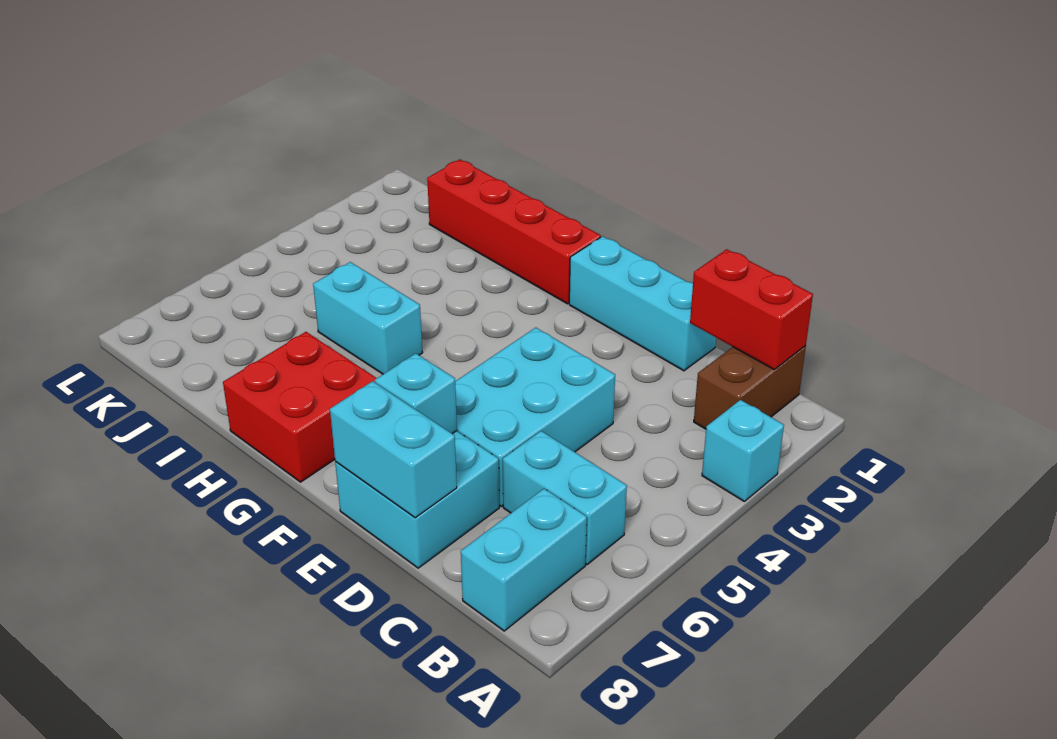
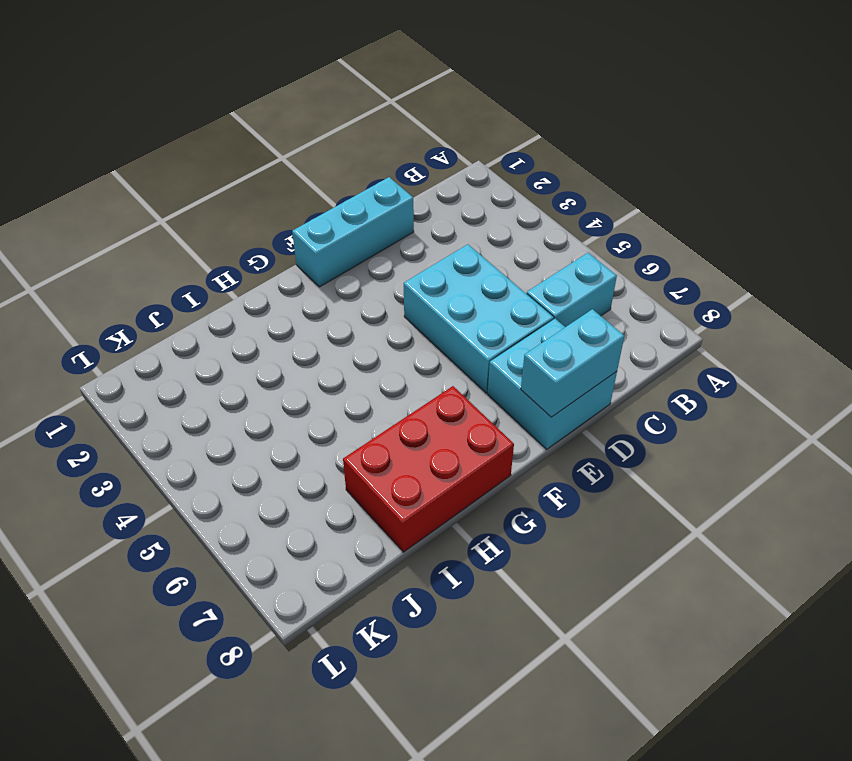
red 2x3 brick [343,386,514,552] -> red 2x2 brick [223,332,377,482]
none -> cyan 1x1 brick [702,400,784,501]
none -> brown 1x2 brick [694,346,806,429]
none -> cyan 1x2 brick [461,489,587,631]

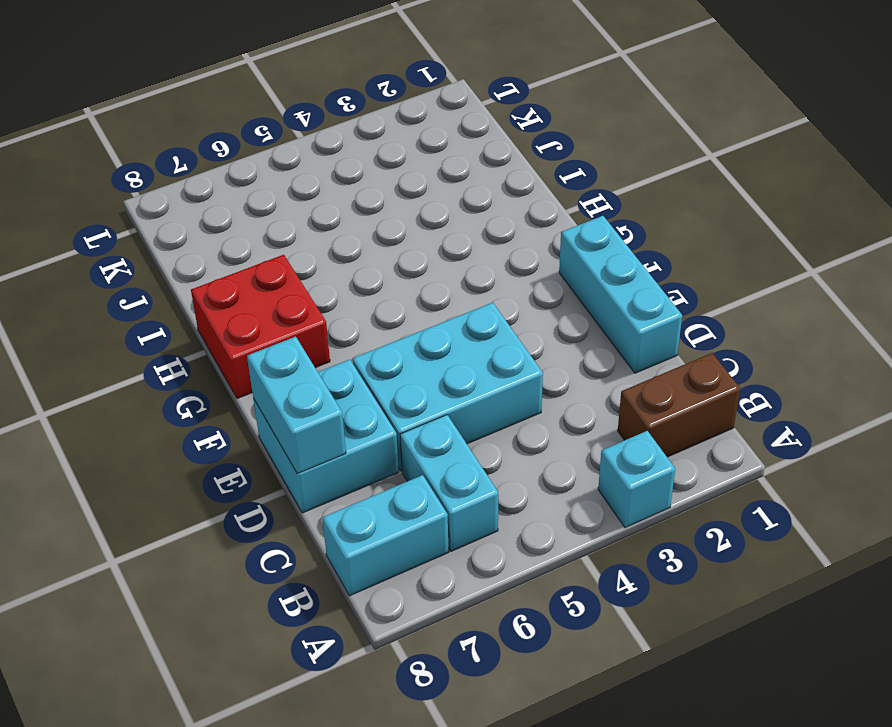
none -> red 1x4 brick [427,159,601,304]
none -> cyan 1x2 brick [313,262,423,374]
none -> red 1x2 brick [690,249,813,369]

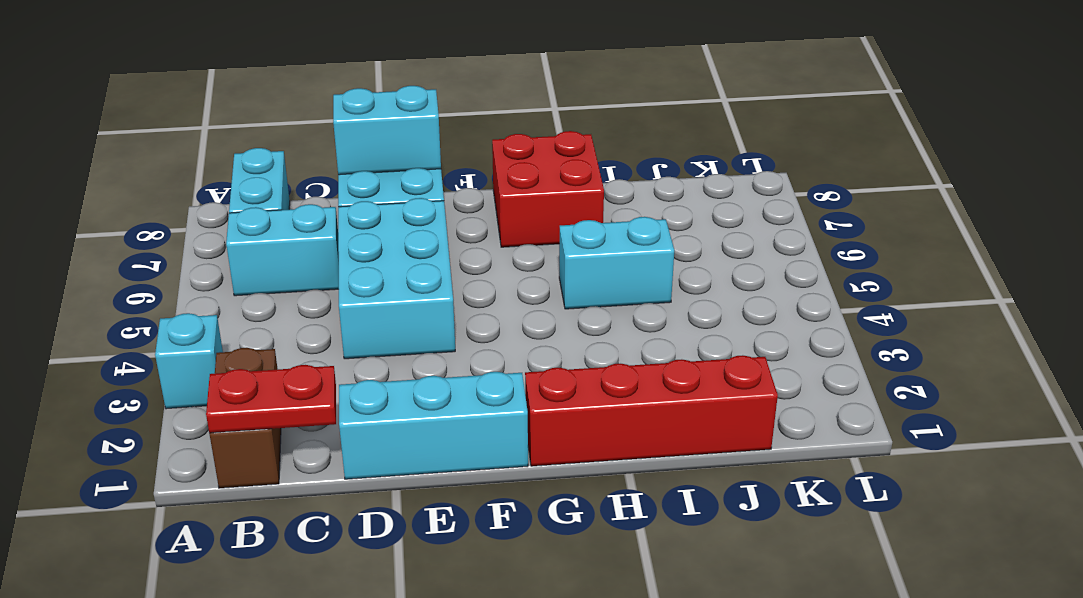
red 1x2 plate [206,365,336,433] -> red 1x2 brick [690,249,813,369]
none -> cyan 1x1 brick [375,353,457,434]

